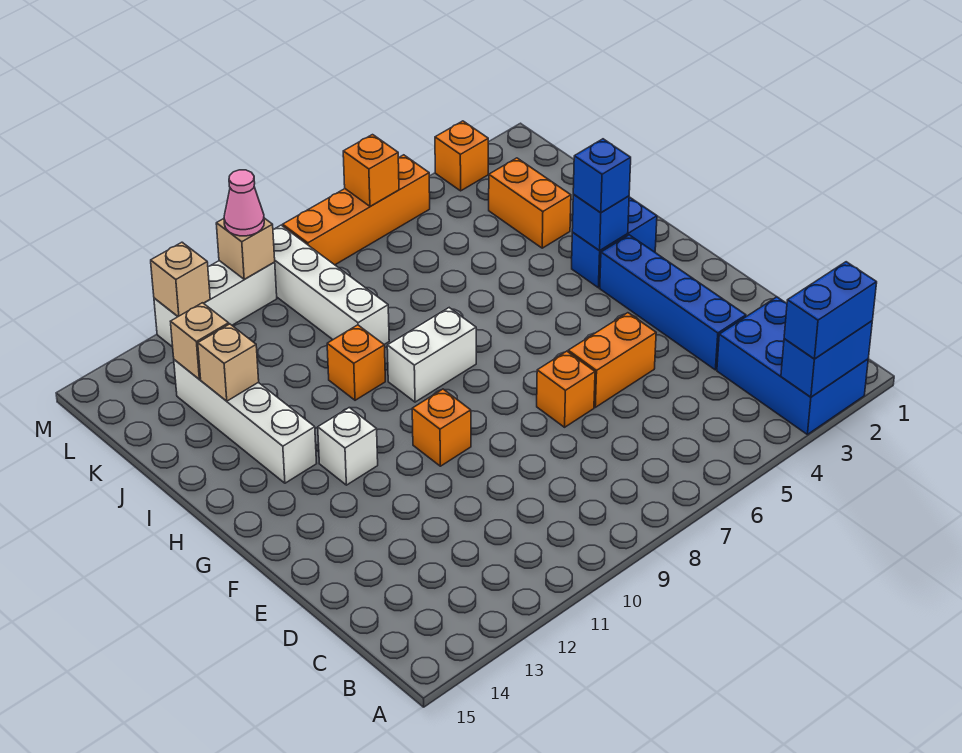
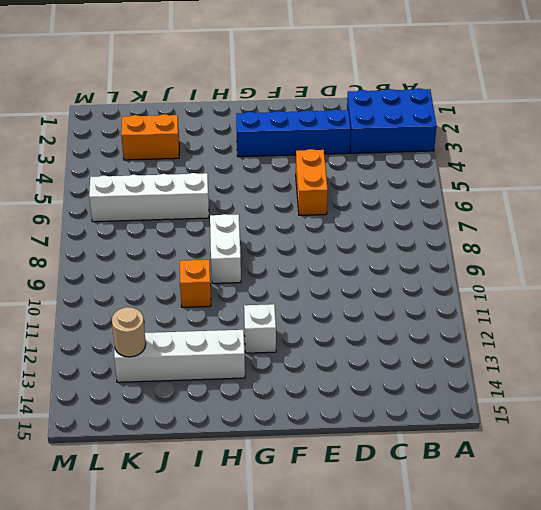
white 1x4 brick [89,173,209,222] -> white 1x4 brick moved to [273,225,389,344]
tan 1x1 round brick [112,307,146,357] -> tan 1x1 brick [171,303,229,379]
none -> orange 1x1 brick [537,351,595,427]
none -> orange 1x1 brick [412,389,471,466]
none -> blue 1x2 brick [572,197,657,288]

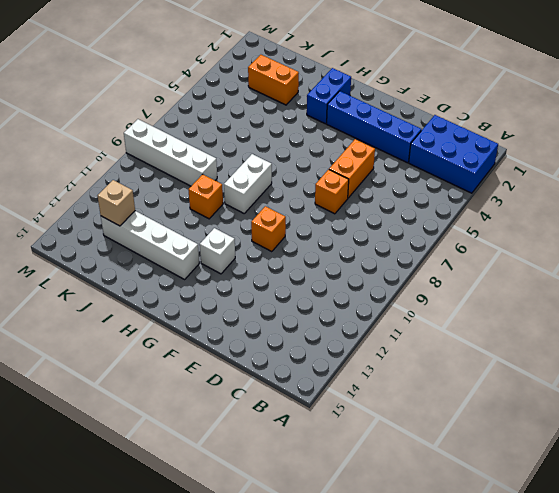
none -> orange 1x1 brick [435,121,488,191]
none -> orange 1x4 brick [283,155,430,265]
none -> white 1x3 brick [154,261,277,347]

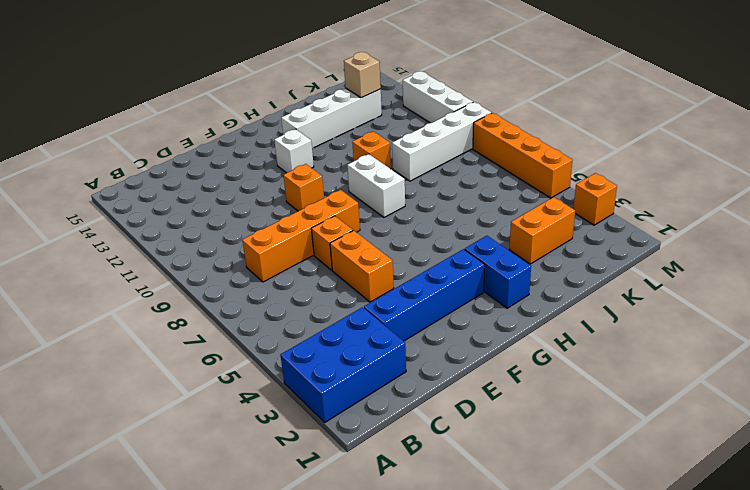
orange 1x4 brick [242,190,360,282] -> none
none -> blue 1x2 brick [781,321,872,397]
none -> blue 1x1 brick [572,195,629,251]
none -> tan 1x1 brick [198,324,259,401]

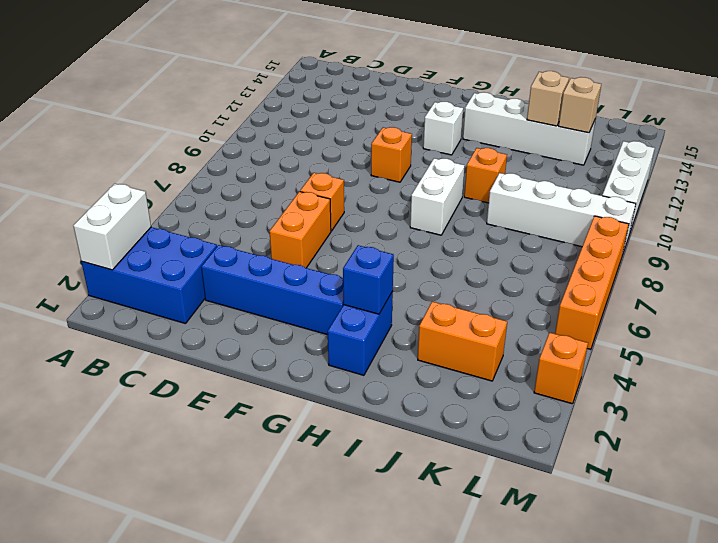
white 1x2 brick [73,184,151,270] -> blue 1x2 brick [781,321,872,397]
none -> orange 1x1 brick [343,135,399,206]
none -> tan 1x1 brick [216,218,275,279]
none -> tan 1x1 brick [151,242,210,317]

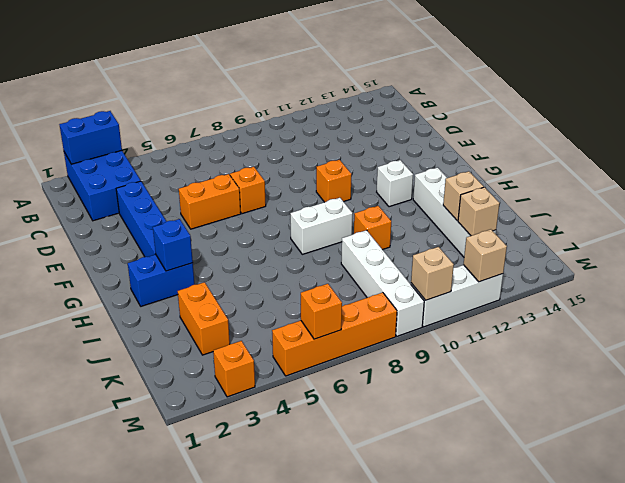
none -> blue 1x2 brick [784,262,877,359]
none -> blue 1x1 brick [573,139,631,213]
none -> pink 1x1 cone [224,170,264,236]

